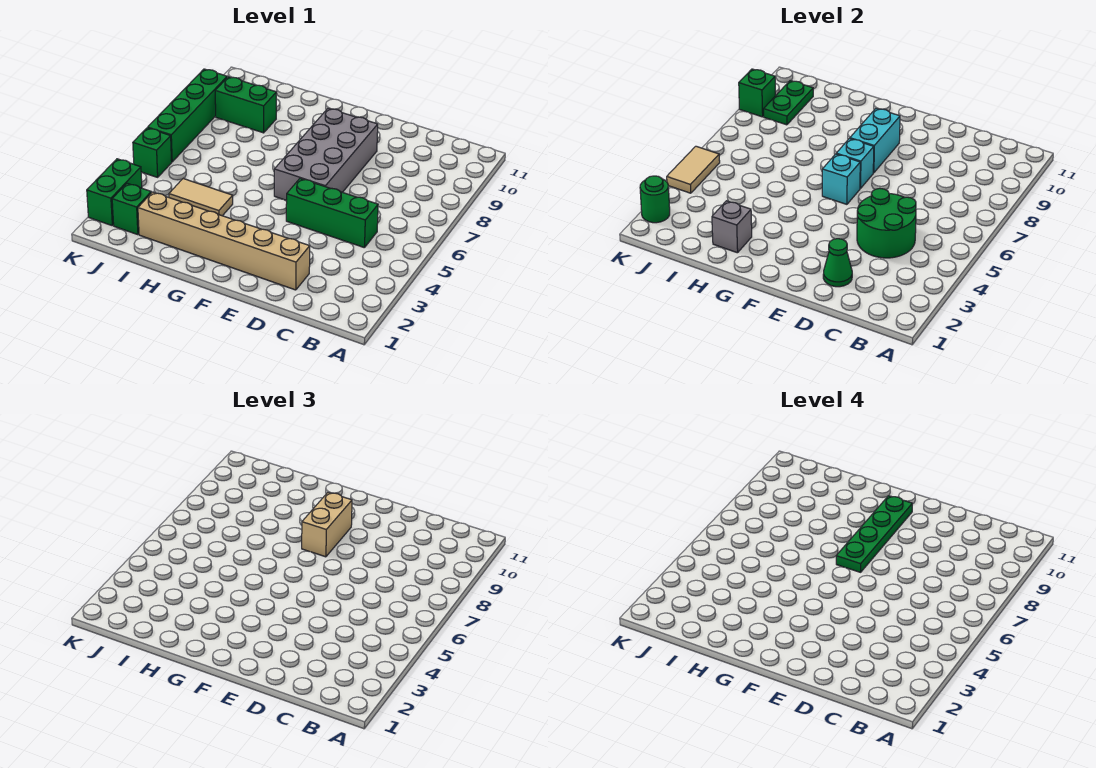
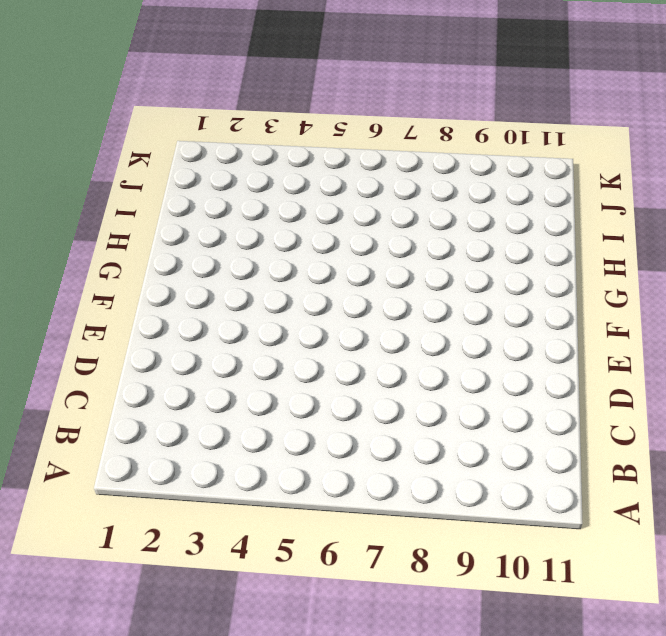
none -> green 1x3 brick [286,179,378,248]
none -> tan 1x6 brick [138,192,310,290]
none -> grey 2x4 brick [274,108,378,200]

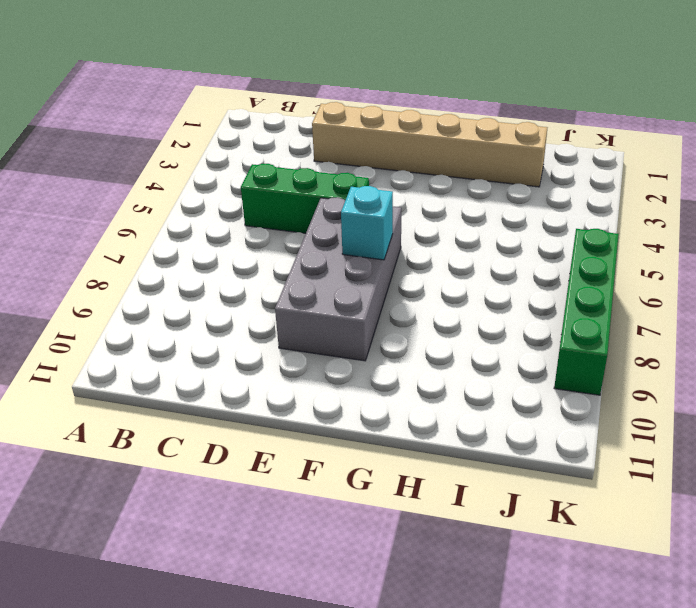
none -> tan 1x2 tile [169,178,233,216]
none -> green 1x2 brick [215,77,277,133]
none -> green 1x1 brick [112,183,151,235]

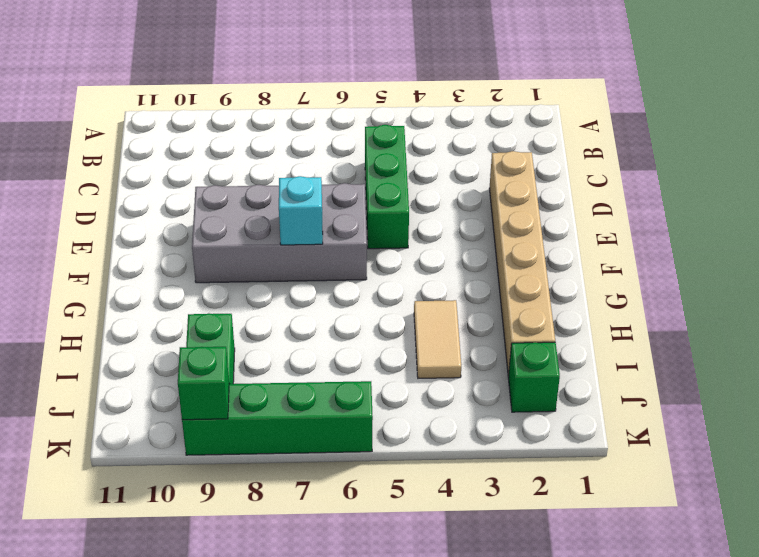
none -> green 1x2 brick [87,159,142,225]
none -> green 1x1 brick [133,128,172,177]
none -> green 2x2 round brick [857,188,916,258]

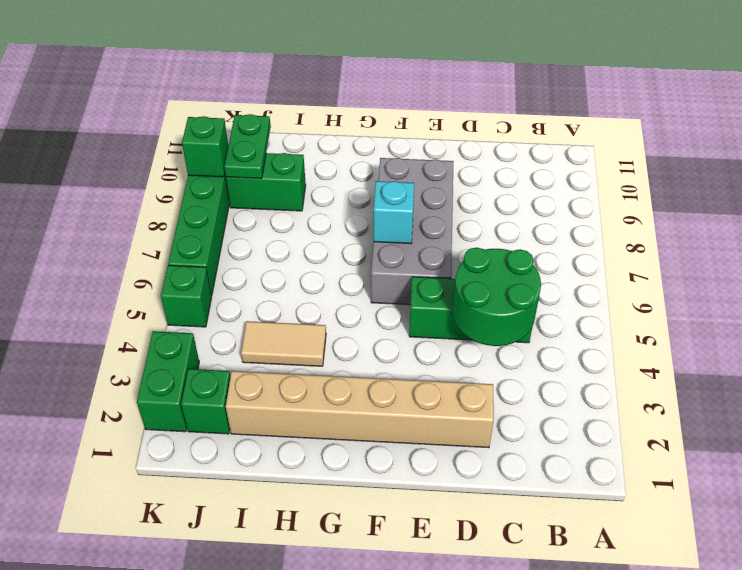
none -> green 1x1 cone [823,239,852,287]
none -> cyan 1x1 brick [822,154,860,204]
none -> cyan 1x2 brick [850,108,900,173]

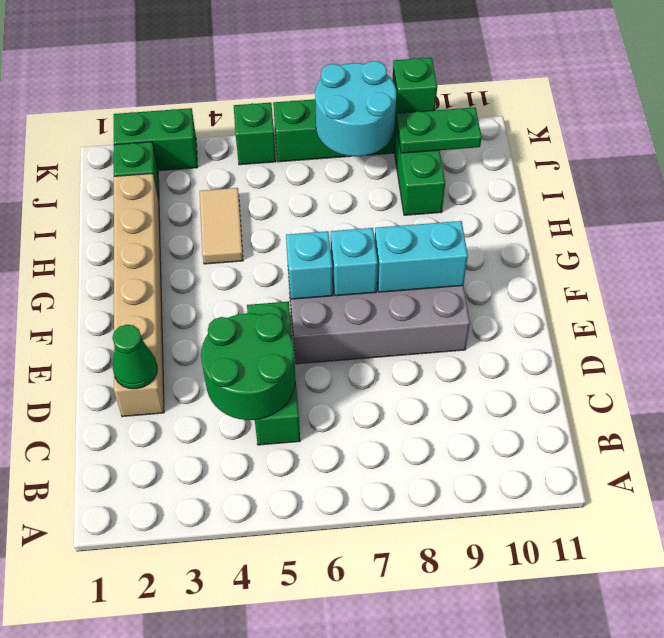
cyan 2x2 round brick [315,61,396,156] -> none
none -> grey 1x1 brick [712,201,752,253]
none -> green 1x1 round brick [640,176,670,223]
none -> tan 1x2 tile [667,146,720,193]

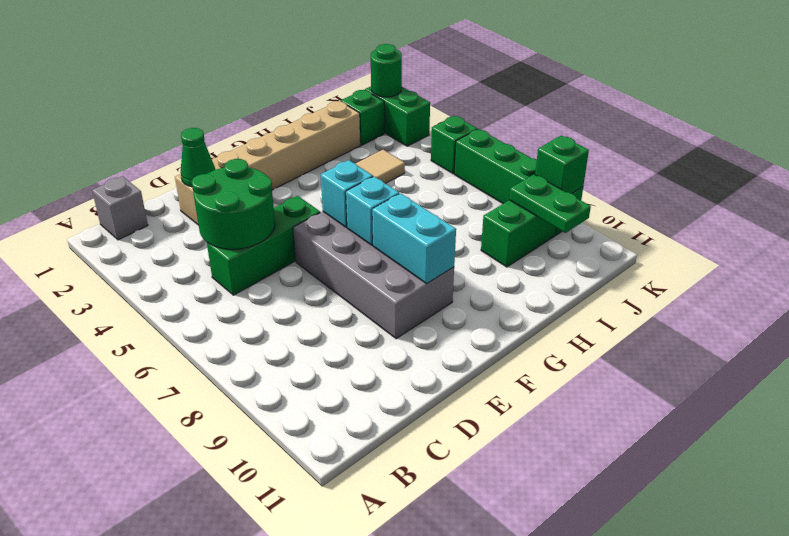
grey 1x1 brick [92,176,148,240] -> grey 1x1 brick moved to [712,201,752,253]
none -> tan 1x2 tile [667,146,720,193]
none -> tan 1x2 brick [302,492,352,557]
none -> green 1x4 plate [836,496,912,572]

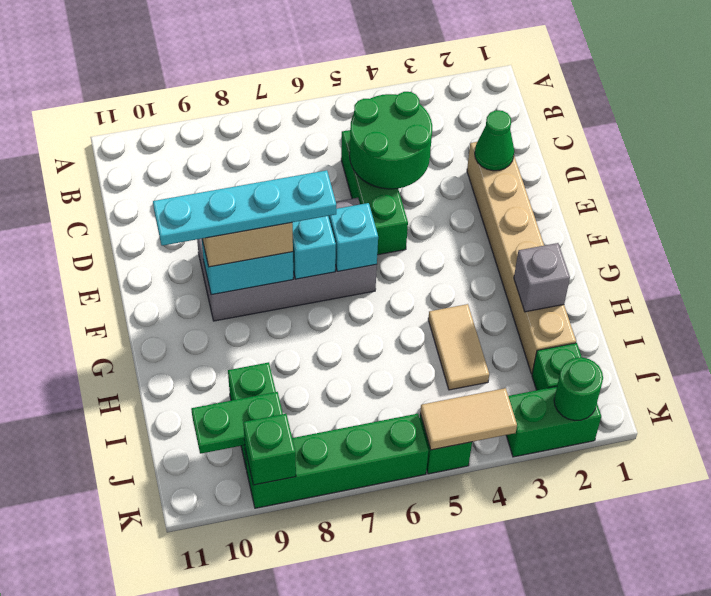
cyan 1x4 plate [153,170,336,246] -> green 1x4 plate [836,496,912,572]

